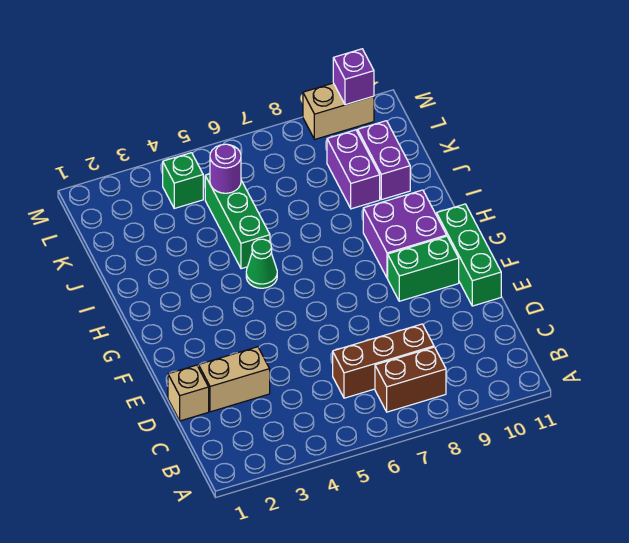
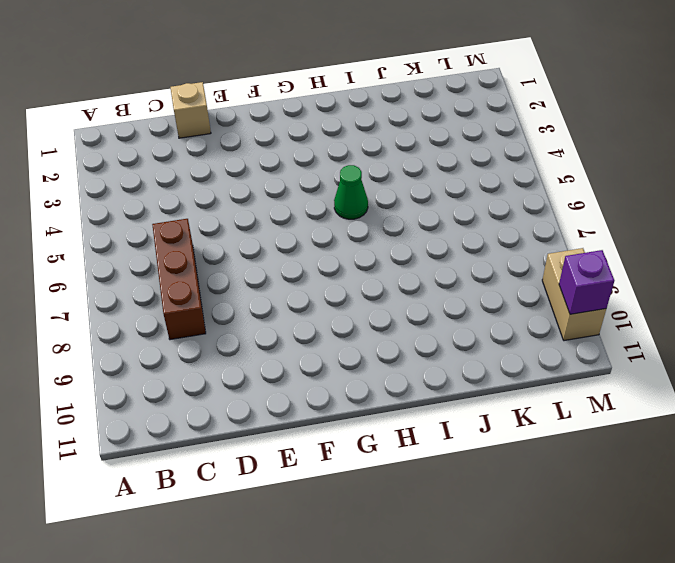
none -> brown 1x2 brick [375,347,446,412]
none -> tan 1x2 brick [199,347,270,412]
none -> green 1x3 brick [437,204,501,306]

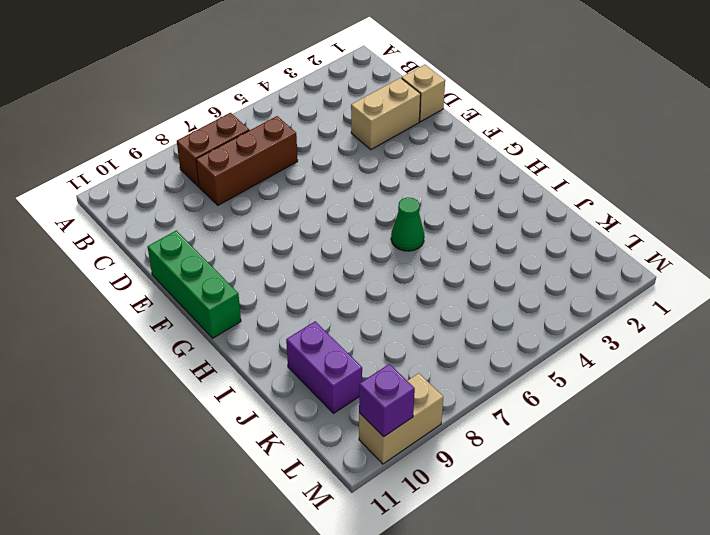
none -> green 1x2 brick [388,236,459,301]
none -> purple 2x2 brick [363,190,447,278]
none -> green 1x3 brick [205,174,270,269]

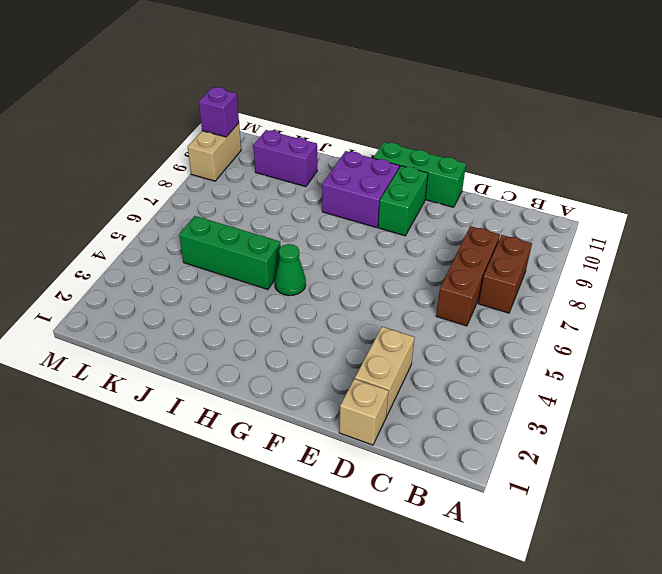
none -> purple 1x2 brick [327,130,380,209]
none -> green 1x1 brick [163,153,203,208]
none -> purple 1x1 round brick [210,144,241,193]

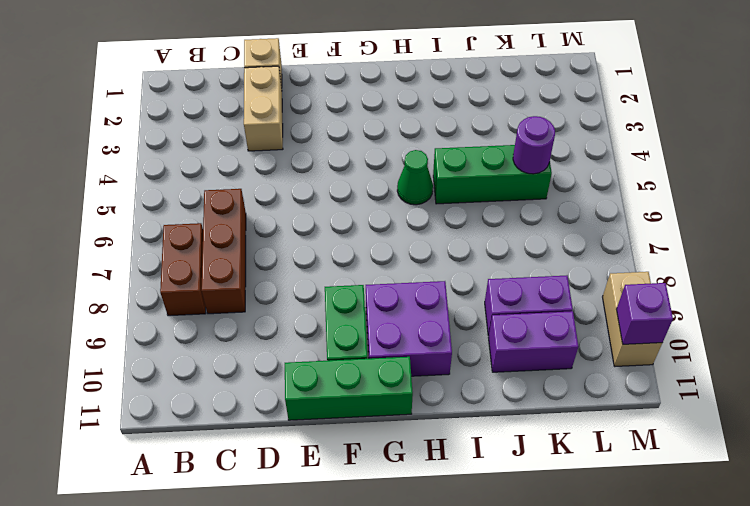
none -> green 1x1 brick [163,153,203,208]

